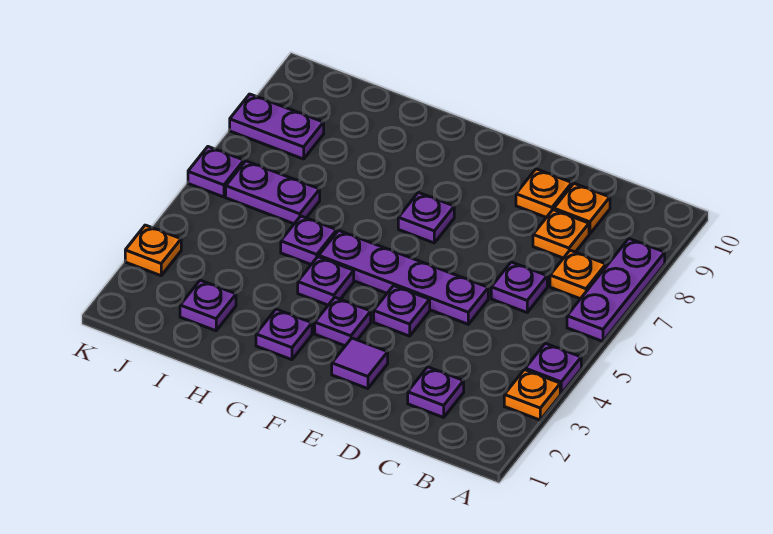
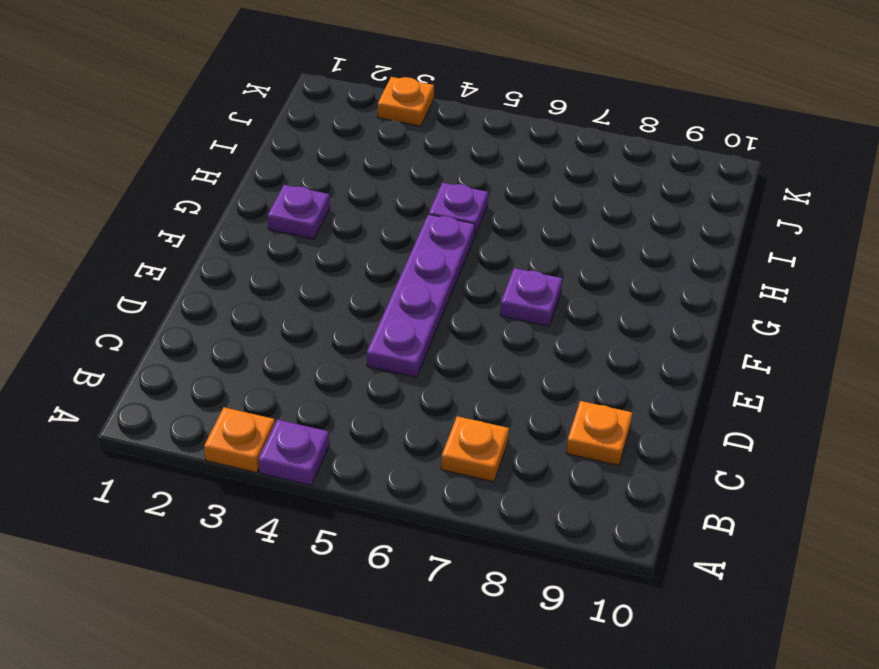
none -> purple 1x3 plate [567,239,665,341]
none -> purple 1x1 plate [408,367,464,417]
none -> purple 1x1 plate [491,262,547,312]

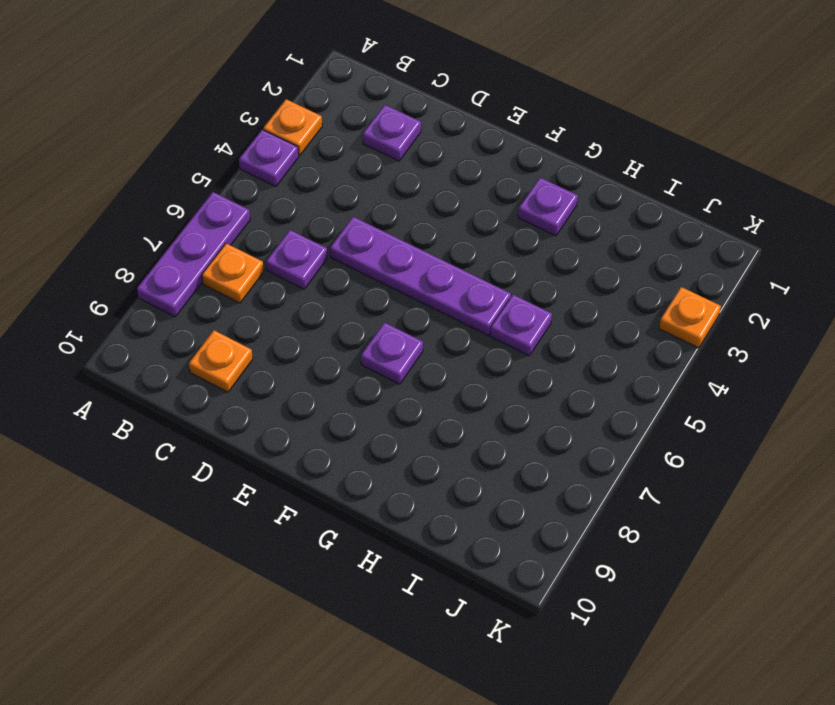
none -> orange 1x1 plate [533,210,589,258]
none -> orange 1x1 plate [516,169,572,217]
none -> purple 1x1 tile [332,338,388,389]

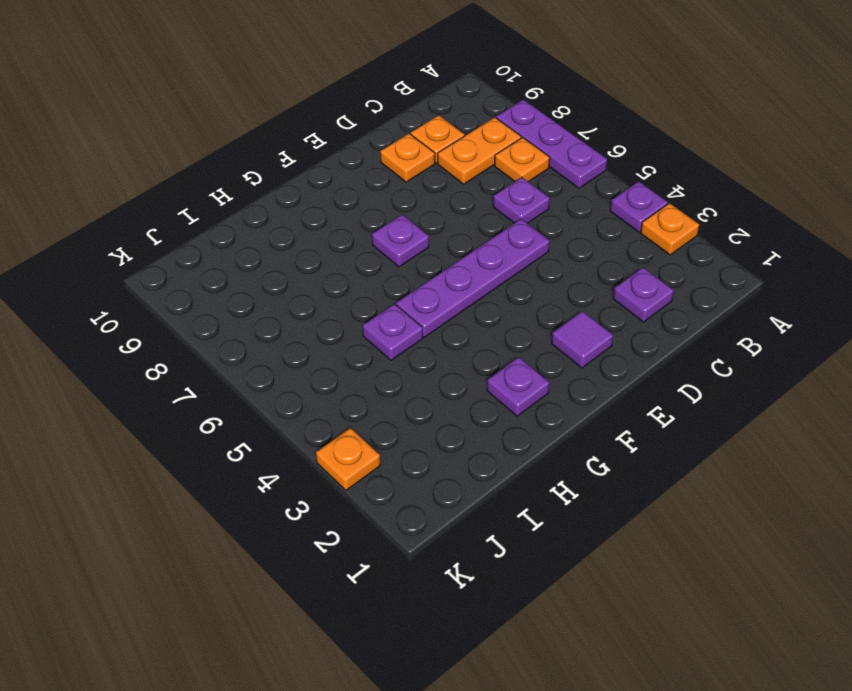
orange 1x2 plate [438,117,521,184] -> orange 1x1 plate [533,210,589,258]
none -> purple 1x1 plate [374,286,430,336]
none -> purple 1x1 plate [315,298,371,346]
none -> purple 1x1 plate [298,257,354,305]

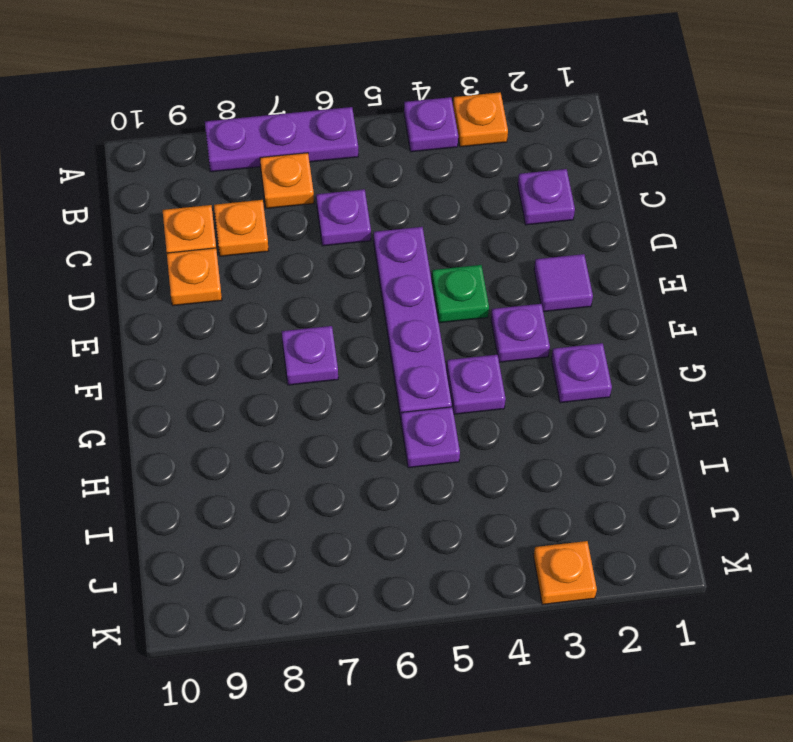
green 1x1 plate [432,265,489,323] -> purple 1x1 plate [374,286,430,336]
none -> purple 1x1 plate [180,280,236,331]
none -> purple 1x2 plate [226,161,320,224]
none -> purple 1x2 plate [230,94,324,159]

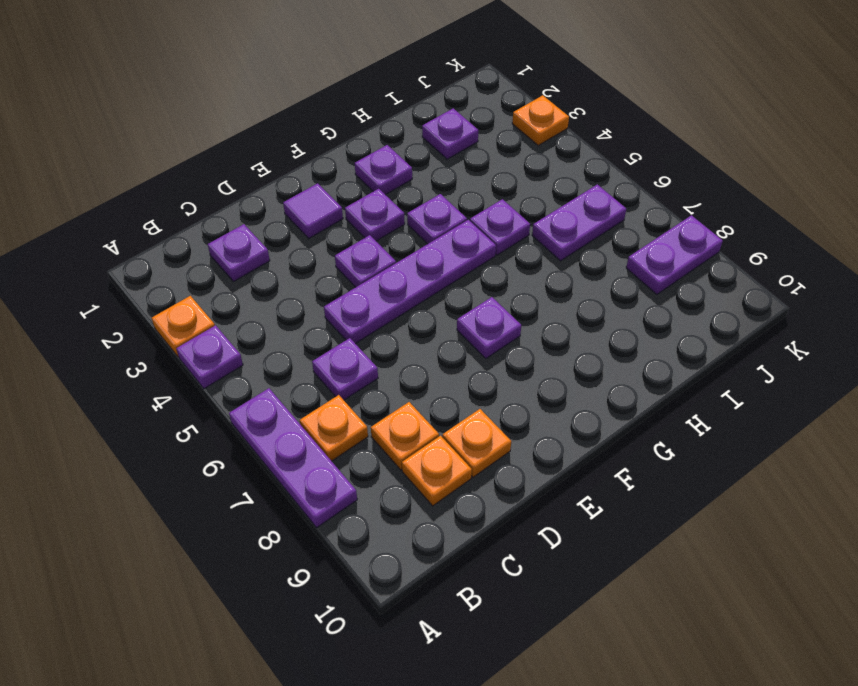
none -> purple 1x1 plate [188,147,244,197]

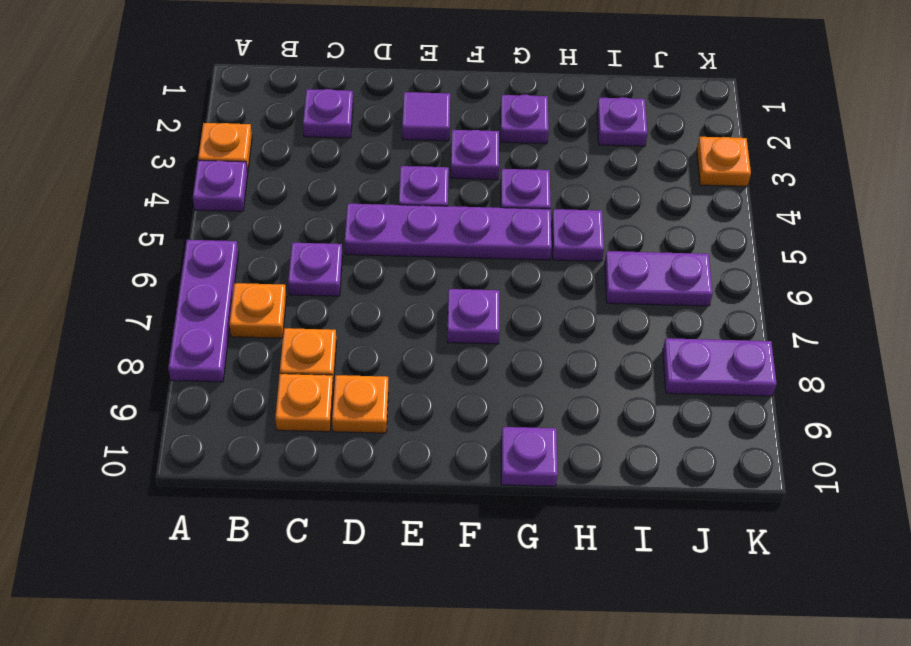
purple 1x1 plate [501,427,558,486] -> purple 1x1 plate moved to [188,147,244,197]

